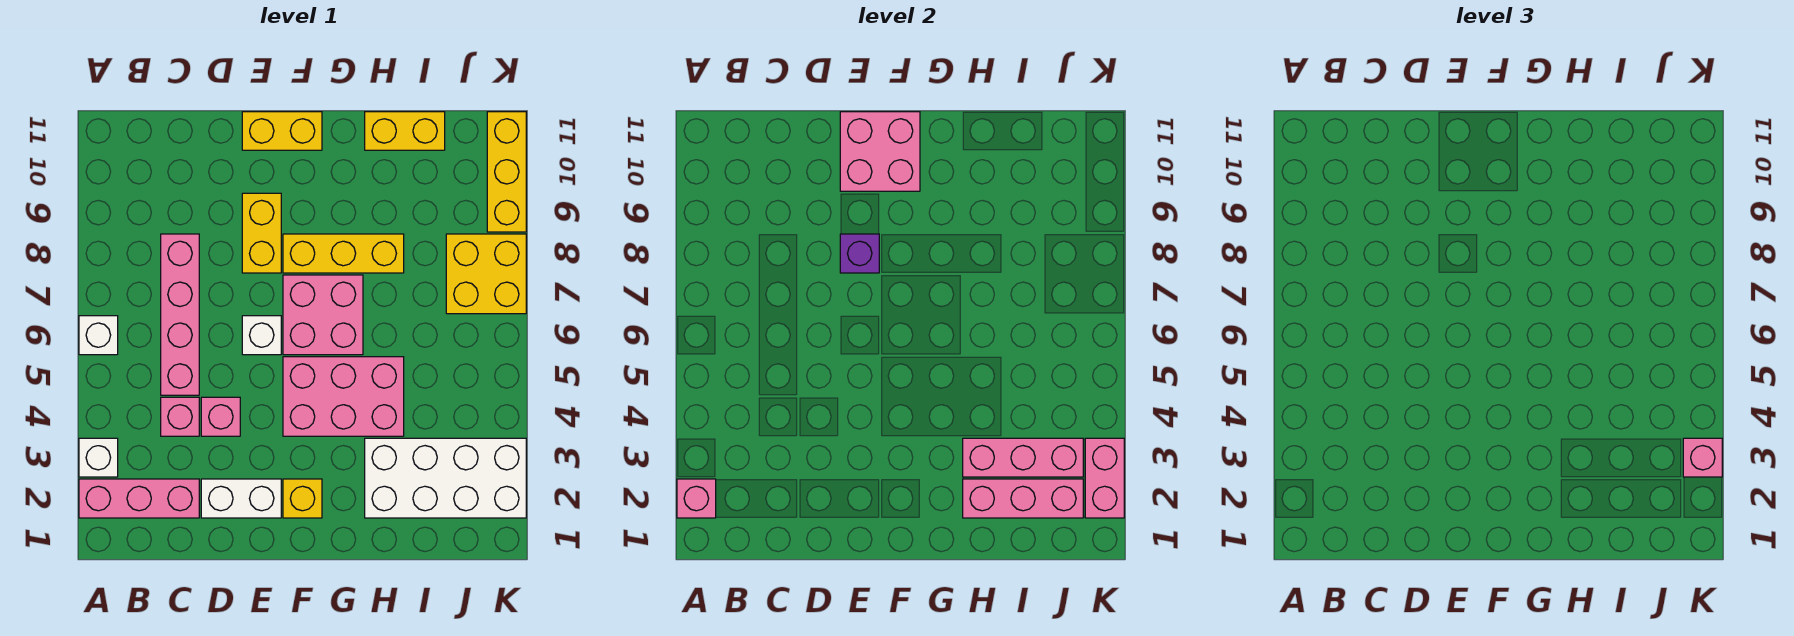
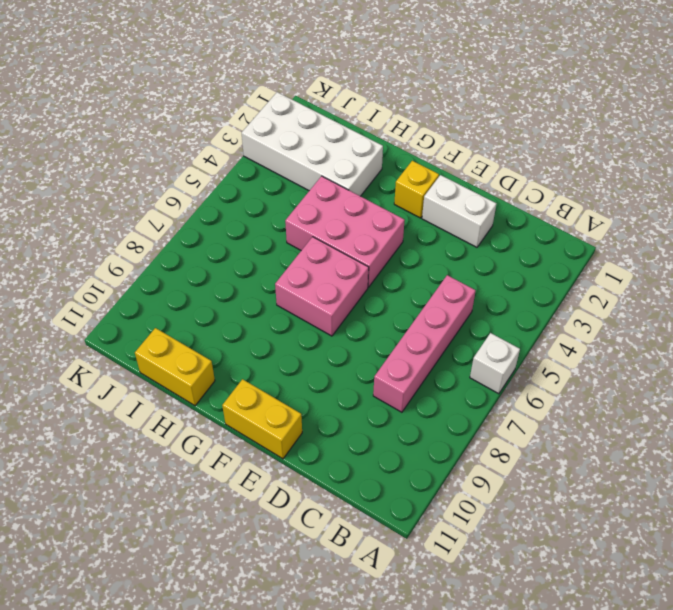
none -> pink 1x3 brick [79,479,199,518]
none -> white 1x1 brick [79,438,118,477]
none -> pink 1x1 brick [161,397,199,436]

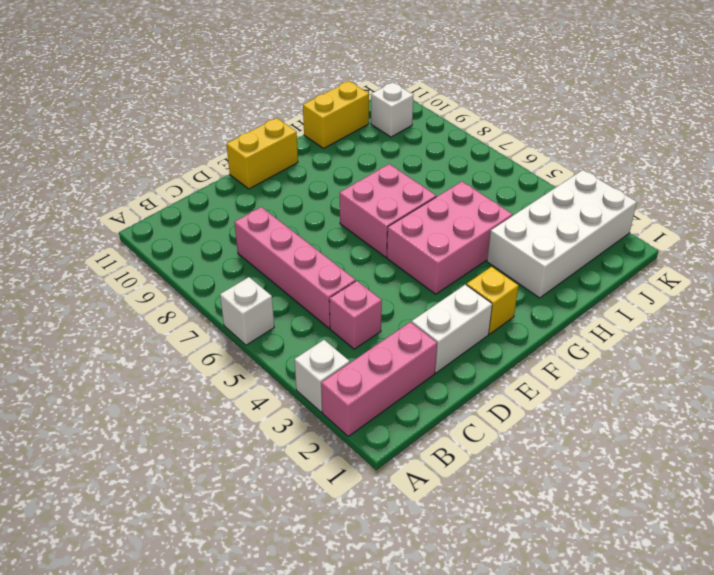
white 1x1 brick [371,82,414,137] -> white 1x1 brick moved to [242,316,281,355]
none -> pink 1x1 brick [201,397,240,436]
none -> yellow 1x2 brick [242,193,281,273]
none -> yellow 1x3 brick [283,234,404,273]

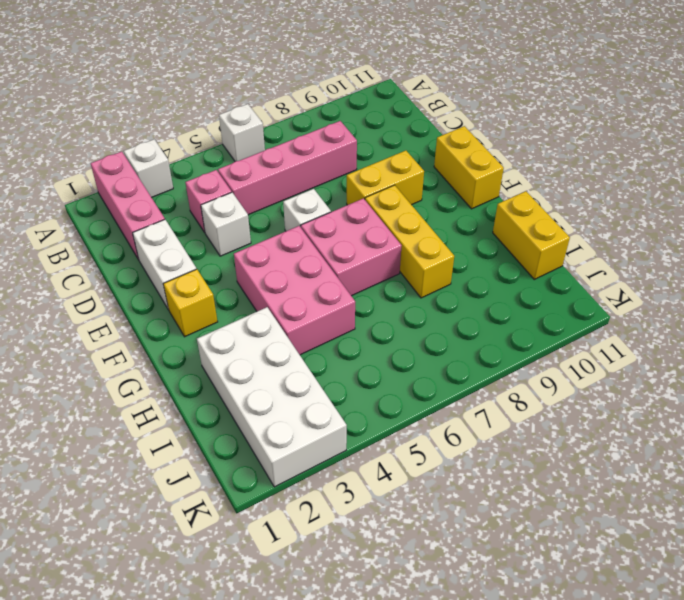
white 1x1 brick [201,192,251,256] -> pink 1x1 brick [201,397,240,436]
none -> yellow 2x2 brick [446,234,526,314]
none -> yellow 1x3 brick [487,112,526,232]
none -> pink 1x1 brick [677,479,716,518]

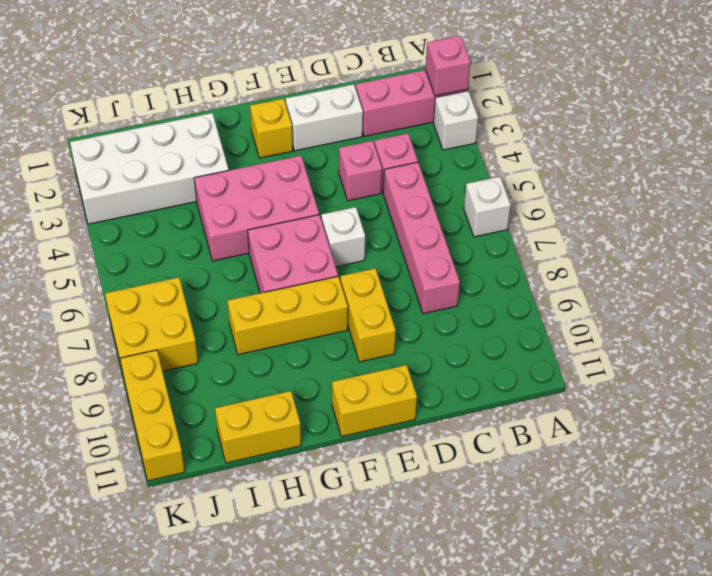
none -> purple 1x1 brick [840,234,879,273]
none -> pink 2x2 brick [840,112,920,191]
none -> pink 1x3 brick [963,479,1083,518]

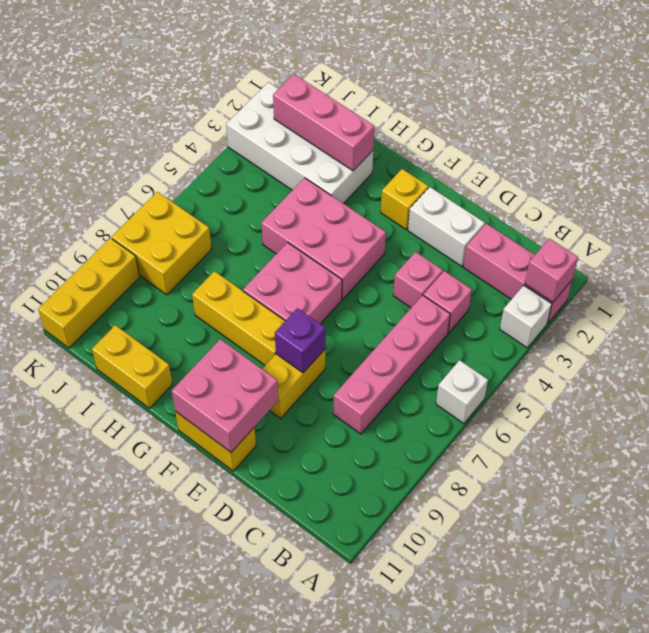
none -> white 1x1 brick [242,316,281,355]
none -> pink 1x3 brick [963,438,1083,477]
none -> pink 1x2 brick [1085,438,1124,518]

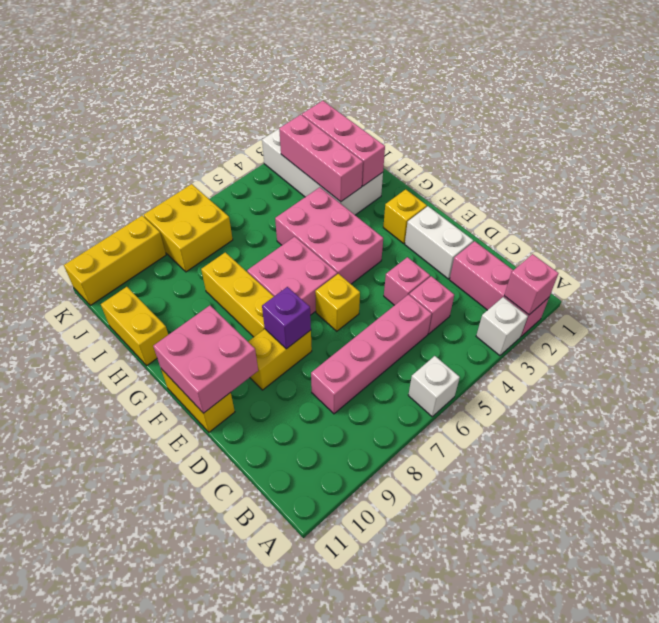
yellow 1x1 brick [315,274,360,331] -> white 1x1 brick [242,316,281,355]
none -> pink 1x2 brick [1085,438,1124,518]
none -> pink 1x1 brick [1683,438,1722,477]

